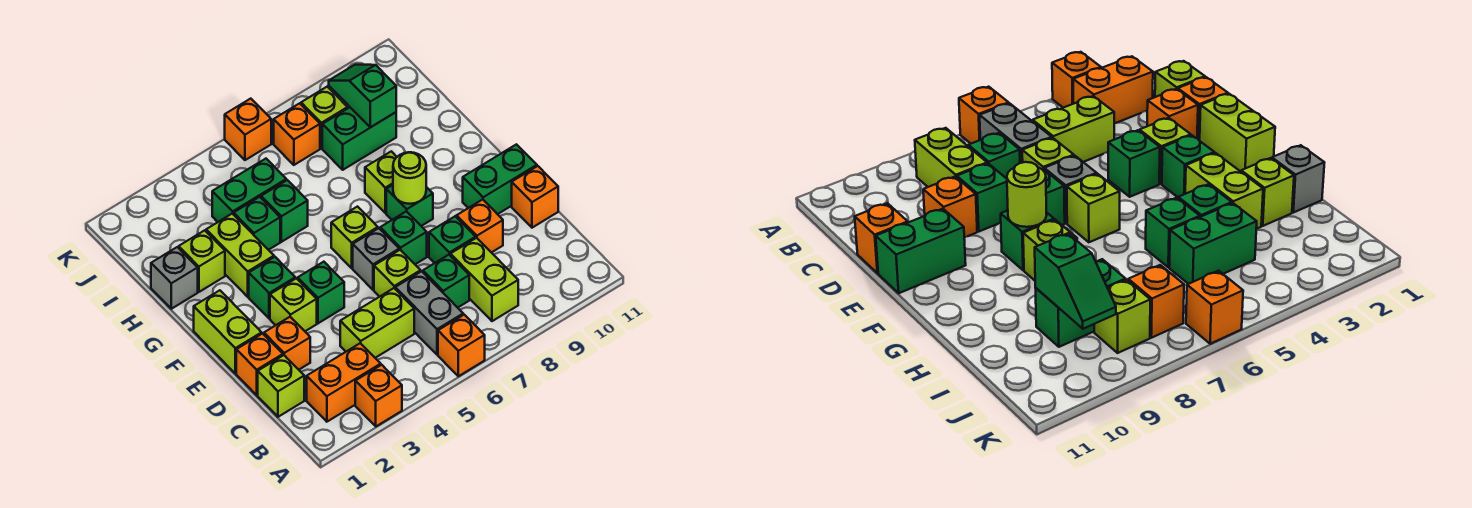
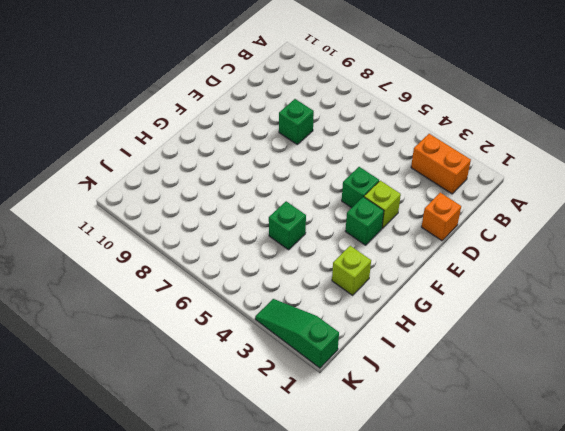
green 1x3 slope [255,299,339,368] -> none
none -> orange 1x1 brick [355,365,402,426]
none -> orange 1x1 brick [438,315,485,376]
none -> grey 1x2 brick [395,271,463,355]
none -> lime 1x2 brick [450,238,518,321]

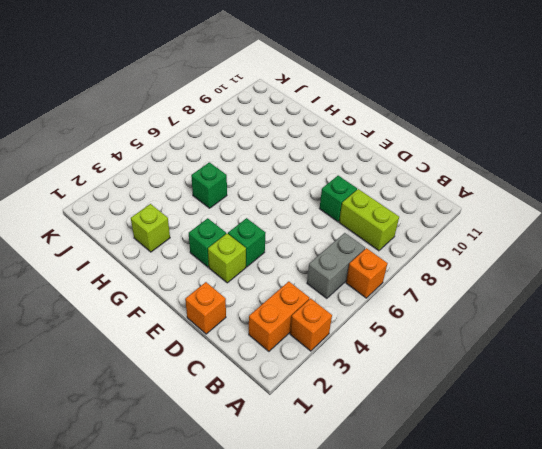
grey 1x2 brick [307,233,365,298] -> grey 1x2 brick turned to [395,271,463,355]
none -> lime 1x1 brick [258,355,304,417]
none -> lime 1x2 brick [340,288,414,358]
none -> green 1x1 brick [423,255,469,308]
none -> orange 1x1 brick [264,317,310,370]

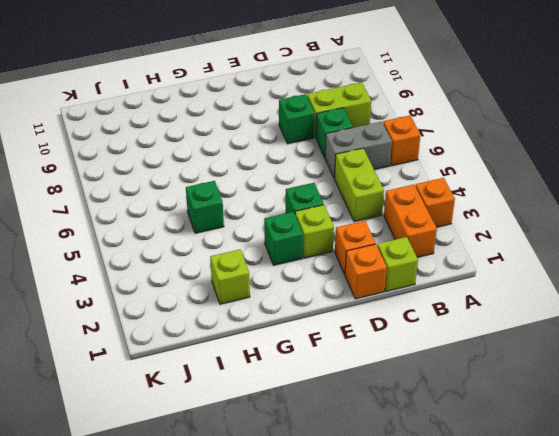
none -> lime 1x1 brick [374,250,421,297]
none -> orange 1x1 brick [457,200,503,253]
none -> orange 1x1 brick [512,166,558,228]
none -> lime 1x2 brick [194,290,262,374]

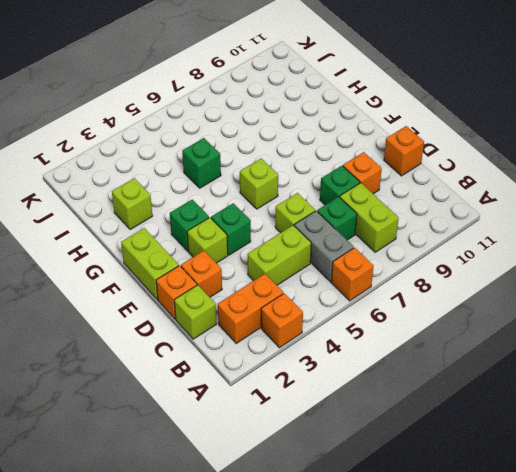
none -> grey 1x1 brick [353,228,399,290]
none -> green 1x1 brick [380,211,427,264]
none -> green 1x2 brick [463,144,537,214]
none -> green 1x1 brick [386,185,433,226]

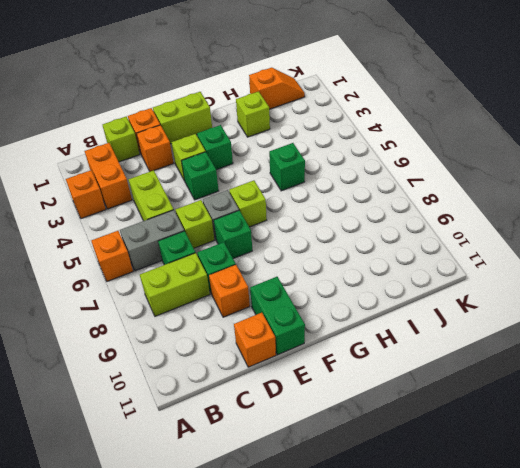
orange 1x2 slope [249,68,305,109] -> none
none -> green 1x1 brick [386,185,433,226]
none -> lime 1x2 brick [206,214,274,297]
none -> lime 1x1 brick [365,151,396,213]
none -> grey 1x1 brick [151,247,198,309]

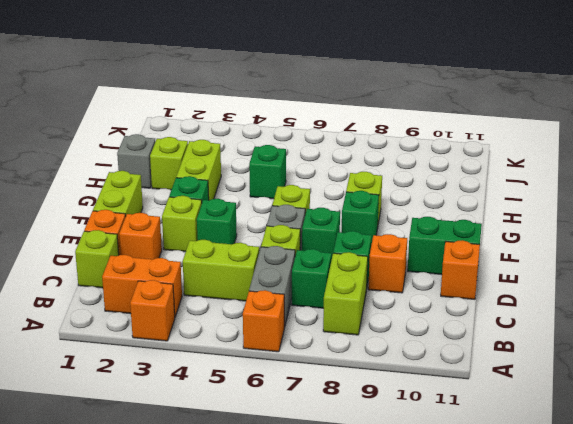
none -> green 1x1 brick [234,197,280,250]
none -> green 1x2 brick [212,159,286,222]
none -> green 1x2 brick [322,107,396,170]
none -> orange 1x1 brick [274,103,320,165]

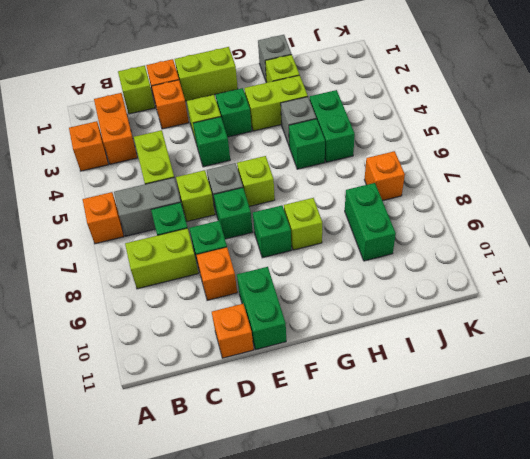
grey 1x1 brick [281,97,316,145] -> green 1x1 brick [234,197,280,250]
none -> lime 1x1 brick [301,87,348,148]
none -> orange 1x1 brick [225,99,271,160]
none -> lime 1x1 round brick [393,152,426,204]
none -> green 1x2 slope [329,65,396,127]

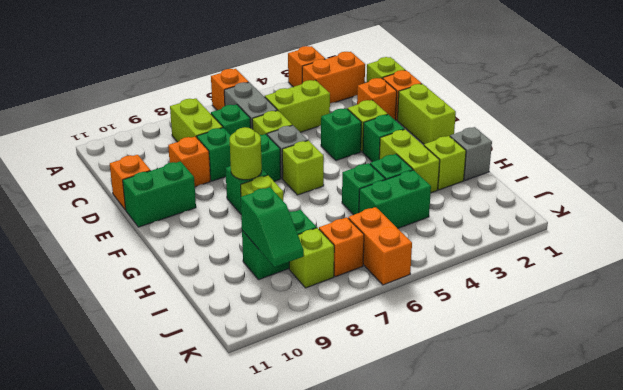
orange 1x2 brick [348,207,412,285] -> orange 1x1 brick [225,99,271,160]

